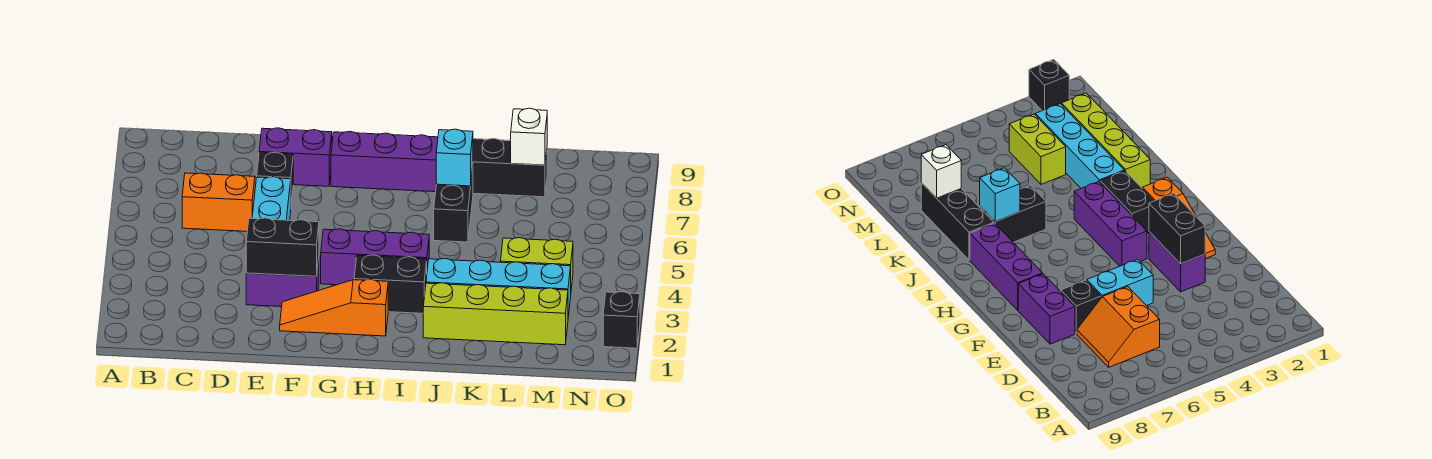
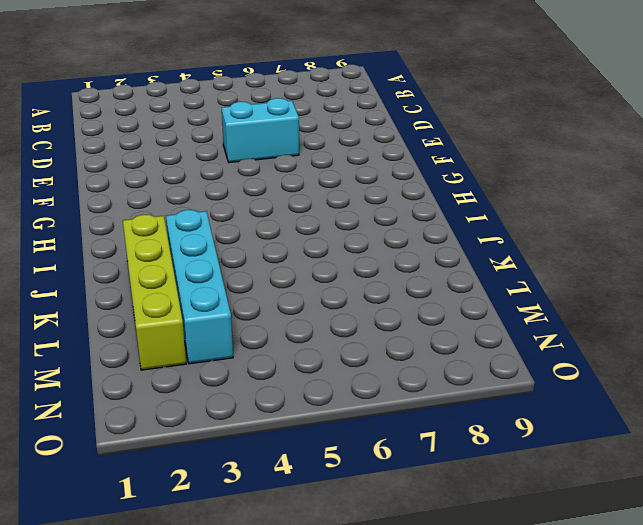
none -> orange 2x2 slope [182,173,256,231]
none -> purple 1x2 brick [246,258,319,307]
none -> black 1x1 brick [257,152,293,203]

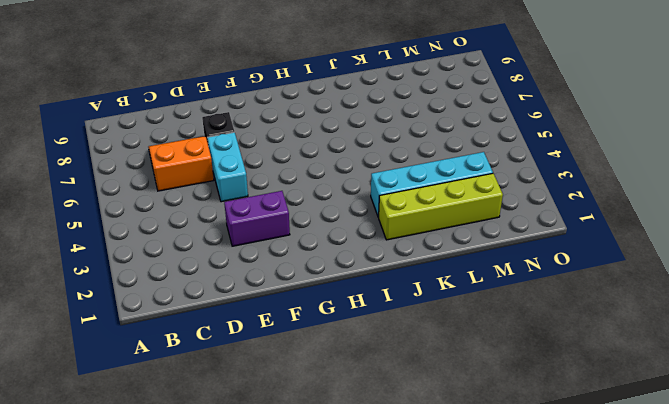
none -> purple 1x2 brick [259,128,332,186]
none -> orange 1x3 slope [280,279,388,336]
none -> purple 1x3 brick [321,229,429,285]

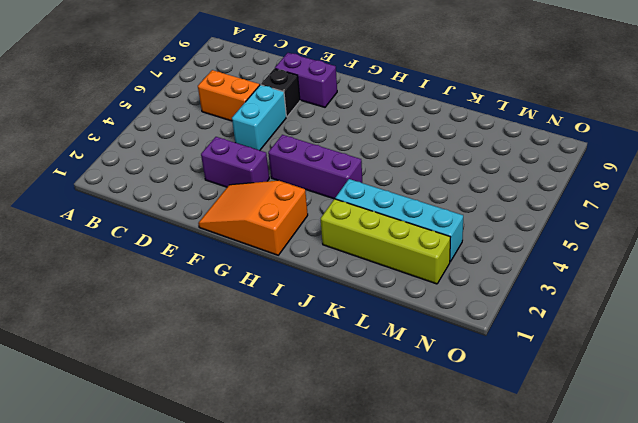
orange 2x3 slope [198,181,308,255] -> orange 1x3 slope [280,279,388,336]
none -> purple 1x3 brick [331,131,438,192]
none -> black 1x2 brick [354,255,427,313]
none -> black 1x2 brick [434,168,473,242]

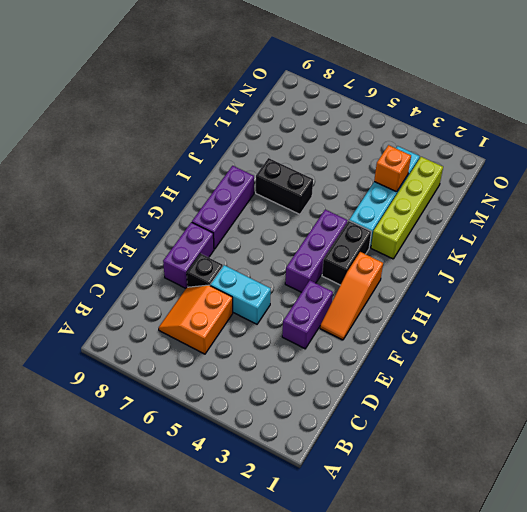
orange 1x1 brick [374,145,411,192] -> none
none -> black 1x3 brick [473,138,547,197]
none -> lime 1x2 brick [501,238,573,288]
none -> black 1x1 brick [603,292,640,348]

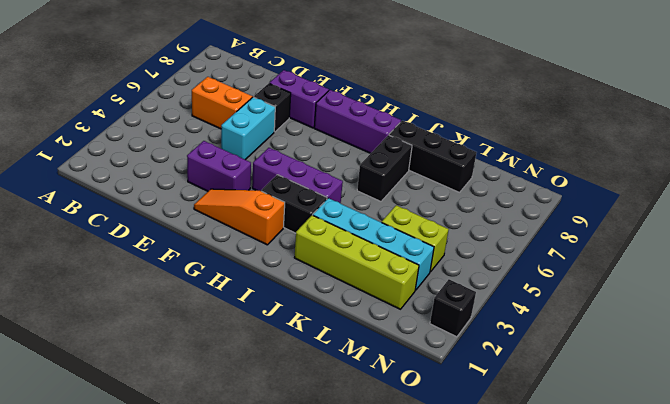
none -> black 1x2 brick [246,218,319,276]
none -> cyan 1x1 brick [436,129,473,186]
none -> white 1x1 brick [511,108,547,165]

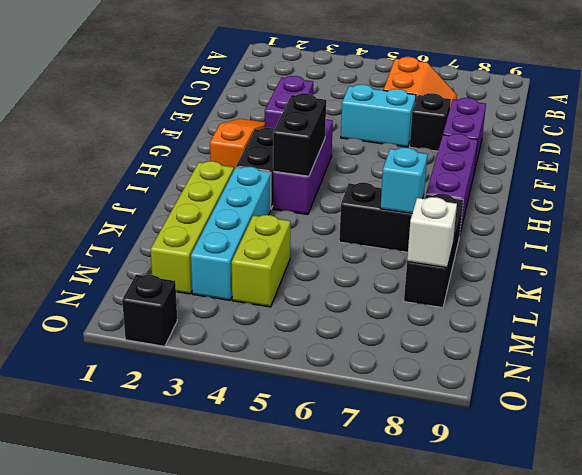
black 1x2 brick [273,93,326,176] -> black 1x2 brick moved to [246,218,319,276]

